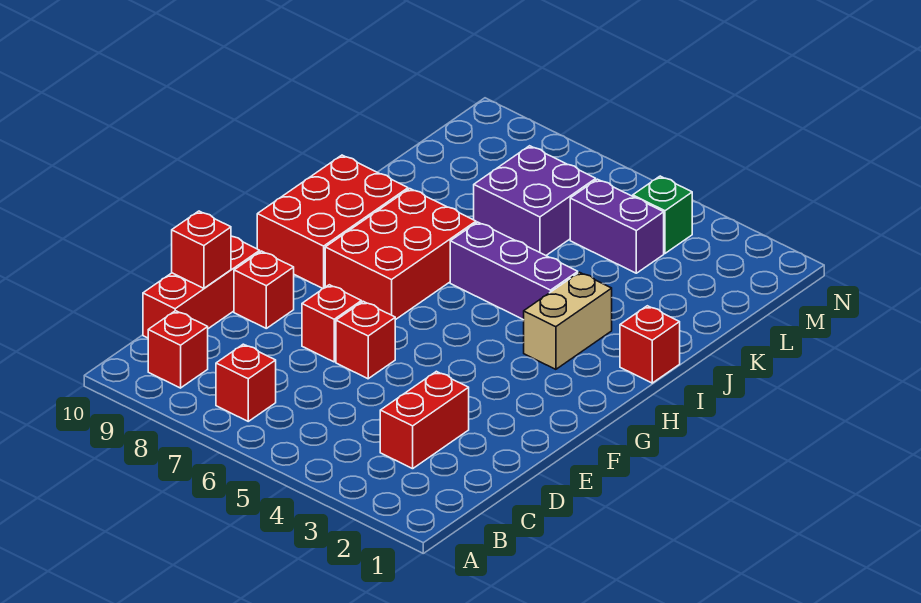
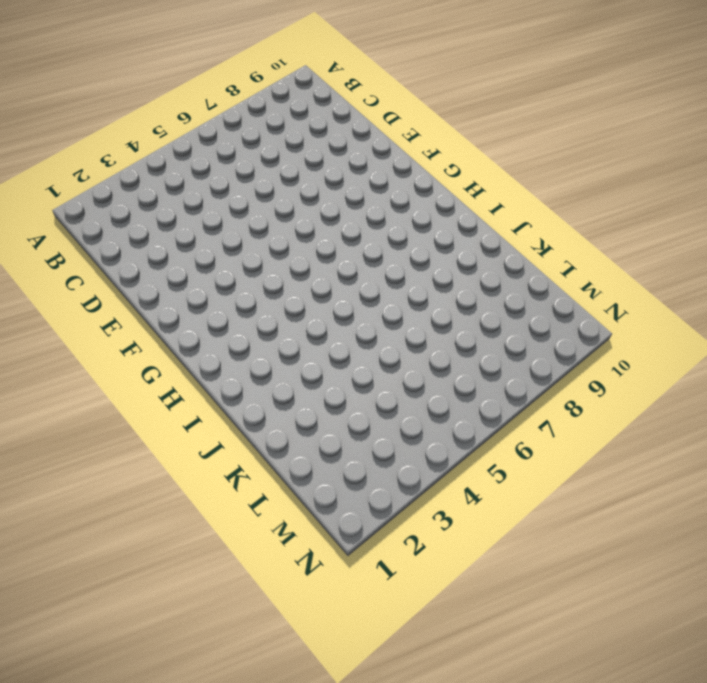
none -> red 1x1 brick [216,344,276,421]
none -> red 1x1 brick [148,311,208,388]
none -> red 1x2 brick [380,371,469,469]

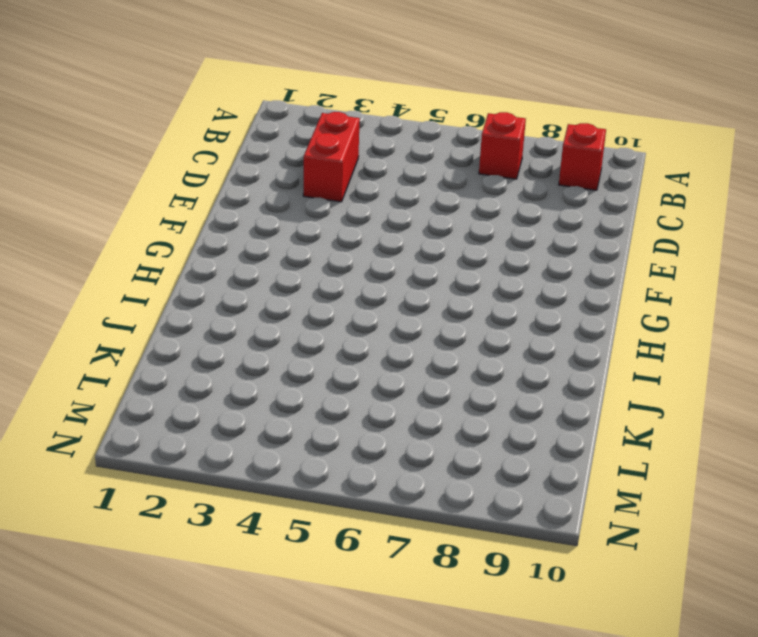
none -> red 1x3 brick [143,236,260,338]
none -> red 1x1 brick [336,301,395,379]
none -> red 1x1 brick [302,285,362,362]

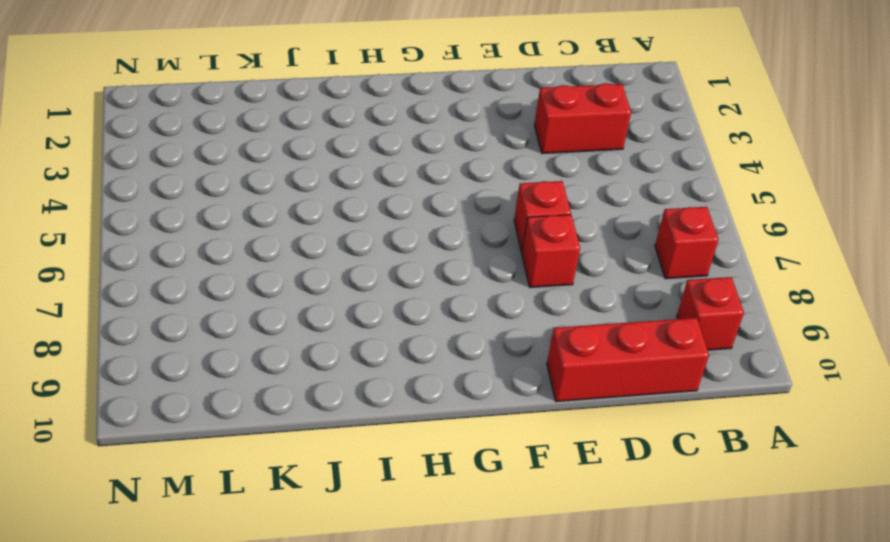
none -> red 1x1 brick [234,251,294,328]
none -> red 2x3 brick [325,189,476,320]
none -> red 2x3 brick [257,155,408,289]

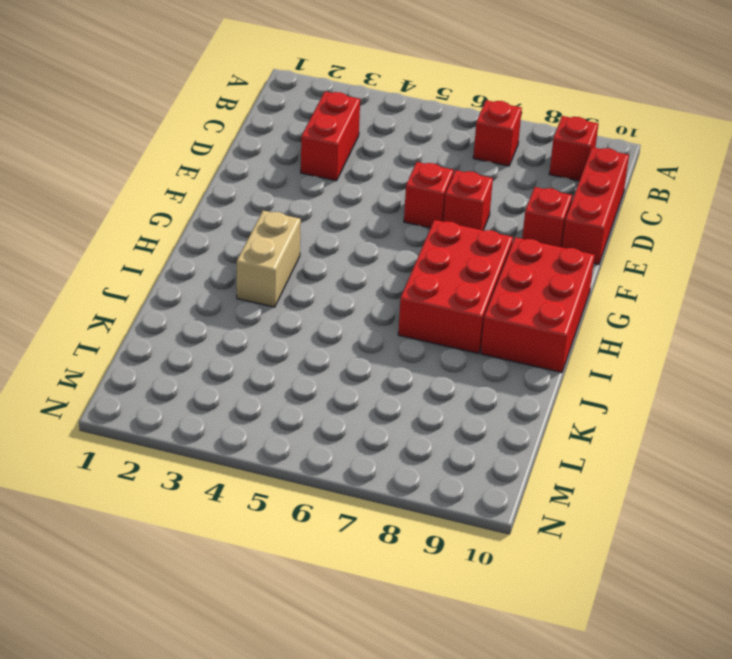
none -> red 1x1 brick [620,306,680,383]
none -> purple 1x3 brick [450,222,578,320]
none -> purple 2x2 brick [474,146,596,255]

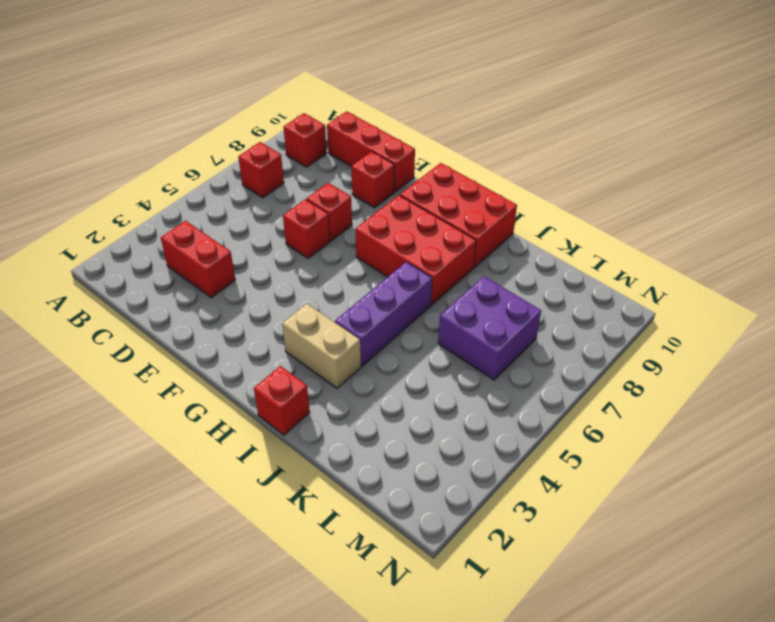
none -> purple 1x2 brick [570,179,664,273]
none -> green 1x1 brick [633,176,692,253]
none -> red 1x1 brick [172,211,231,288]

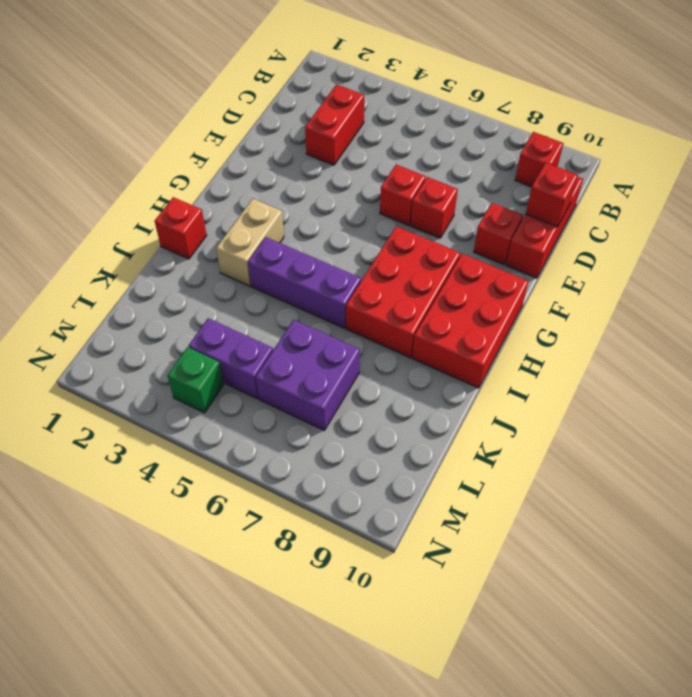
none -> red 1x1 brick [216,344,276,421]

